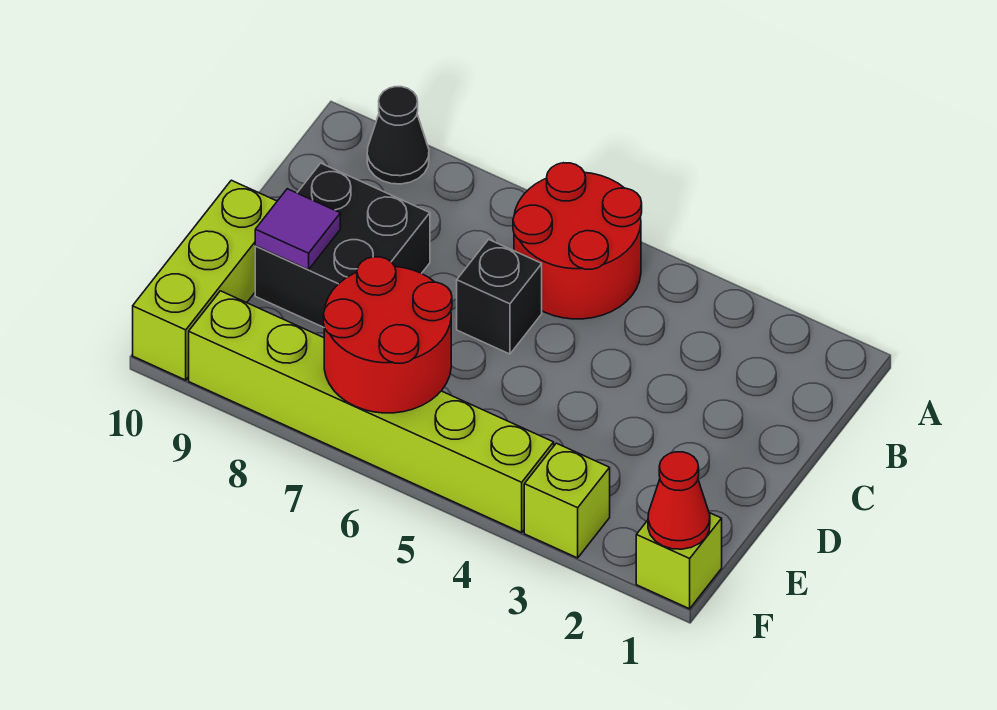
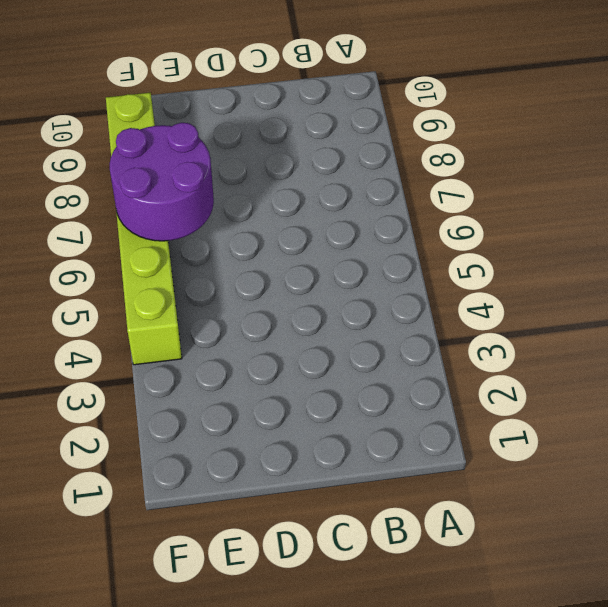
purple 2x2 round brick [110,123,214,241] -> red 2x2 round brick [323,257,452,413]
none -> red 2x2 round brick [513,163,642,319]
none -> black 1x1 cone [367,87,429,184]

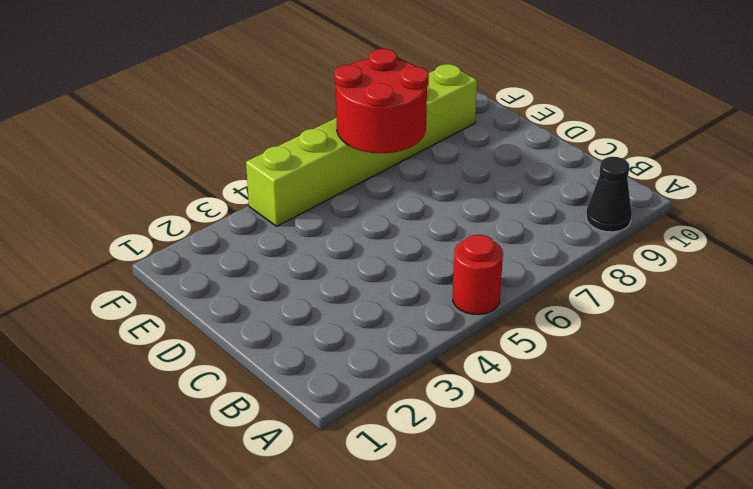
red 1x1 round brick [453,235,503,315] -> red 2x2 round brick [513,163,642,319]
none -> black 1x1 brick [457,239,542,354]
none -> black 2x2 brick [255,163,430,327]

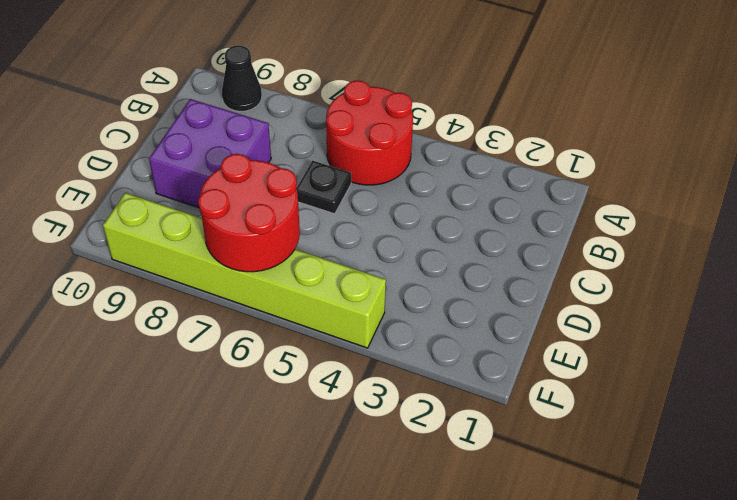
black 1x1 plate [297,161,351,214] -> black 1x1 brick [457,239,542,354]
purple 2x2 brick [149,99,271,208] -> black 2x2 brick [255,163,430,327]
none -> lime 1x3 brick [133,180,277,380]
none -> lime 1x1 brick [636,513,722,609]

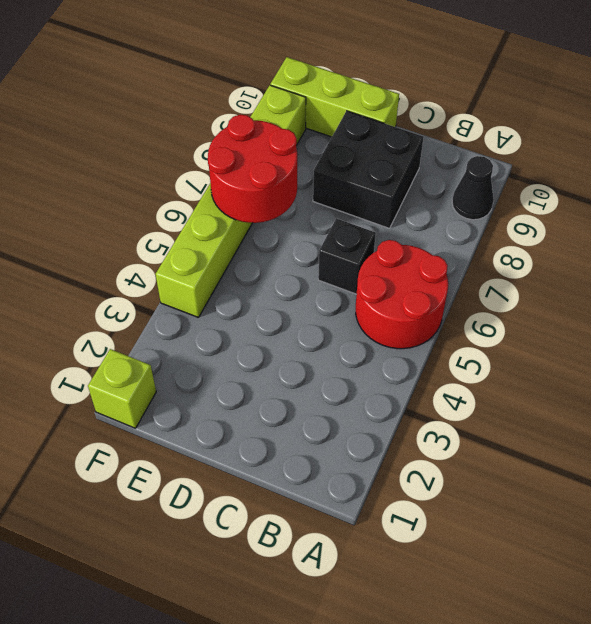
none -> lime 1x1 brick [524,443,610,558]
none -> purple 1x1 tile [255,189,340,270]

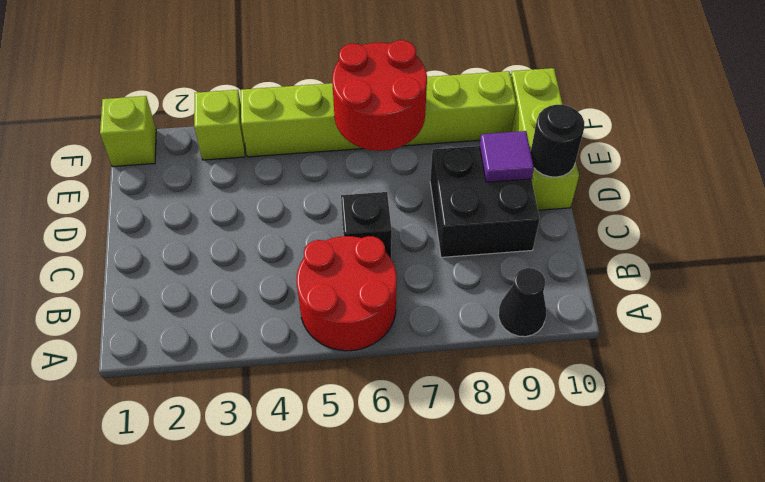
black 1x1 round brick [531,105,585,177] -> none
none -> red 1x1 cone [648,452,710,549]

